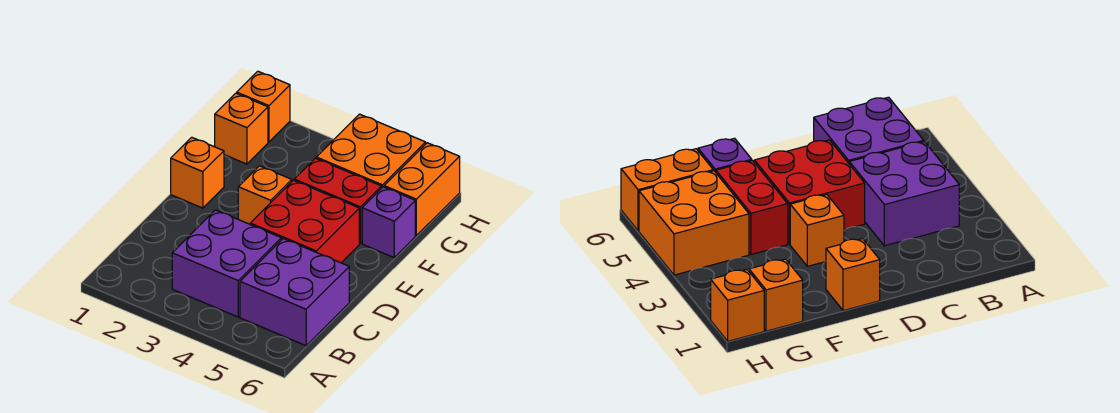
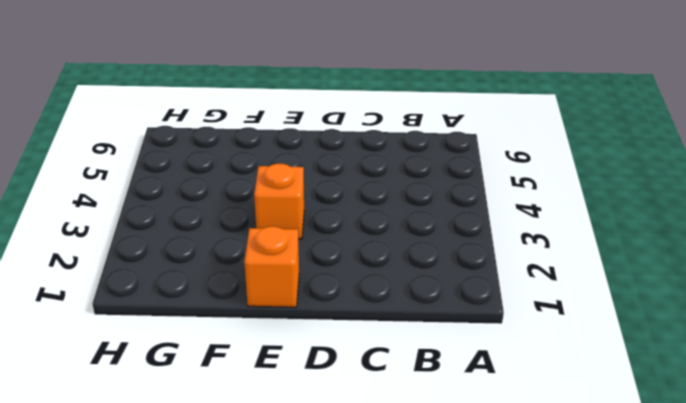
none -> purple 2x2 brick [172,210,281,317]
none -> purple 2x2 brick [240,239,349,346]

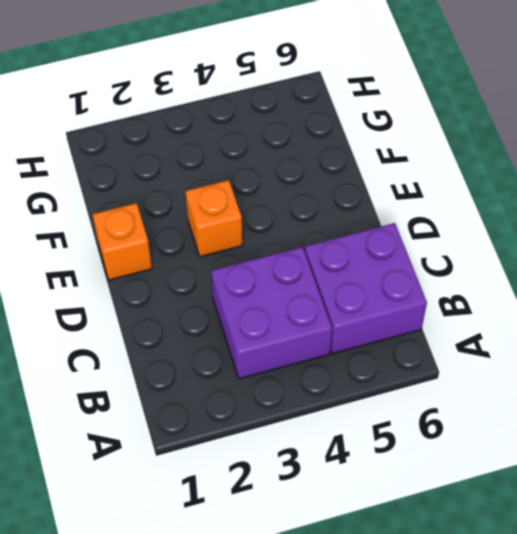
none -> red 2x2 brick [250,180,359,263]
none -> red 1x2 brick [294,158,382,243]

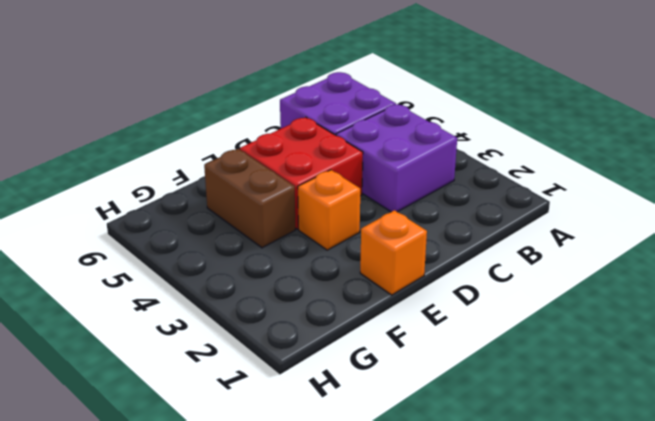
brown 1x2 brick [204,149,295,248] -> red 1x2 brick [294,158,382,243]
none -> purple 1x1 brick [362,187,415,257]
none -> orange 1x1 brick [215,93,268,164]

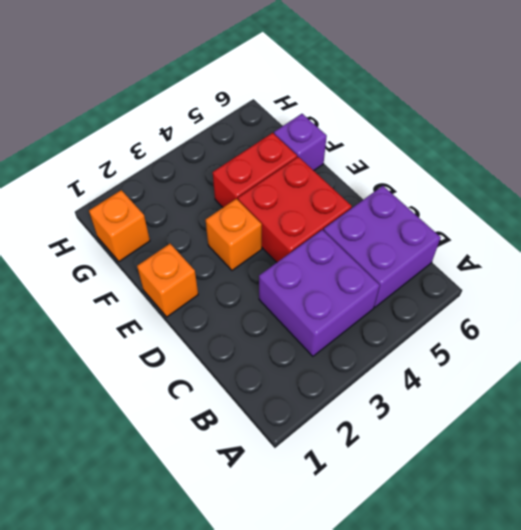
none -> orange 2x2 brick [316,114,426,187]
none -> orange 1x2 brick [384,143,460,235]

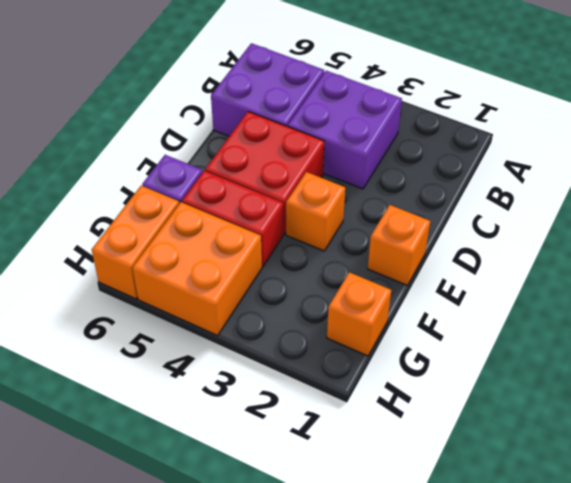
none -> orange 1x1 brick [237,71,290,142]

